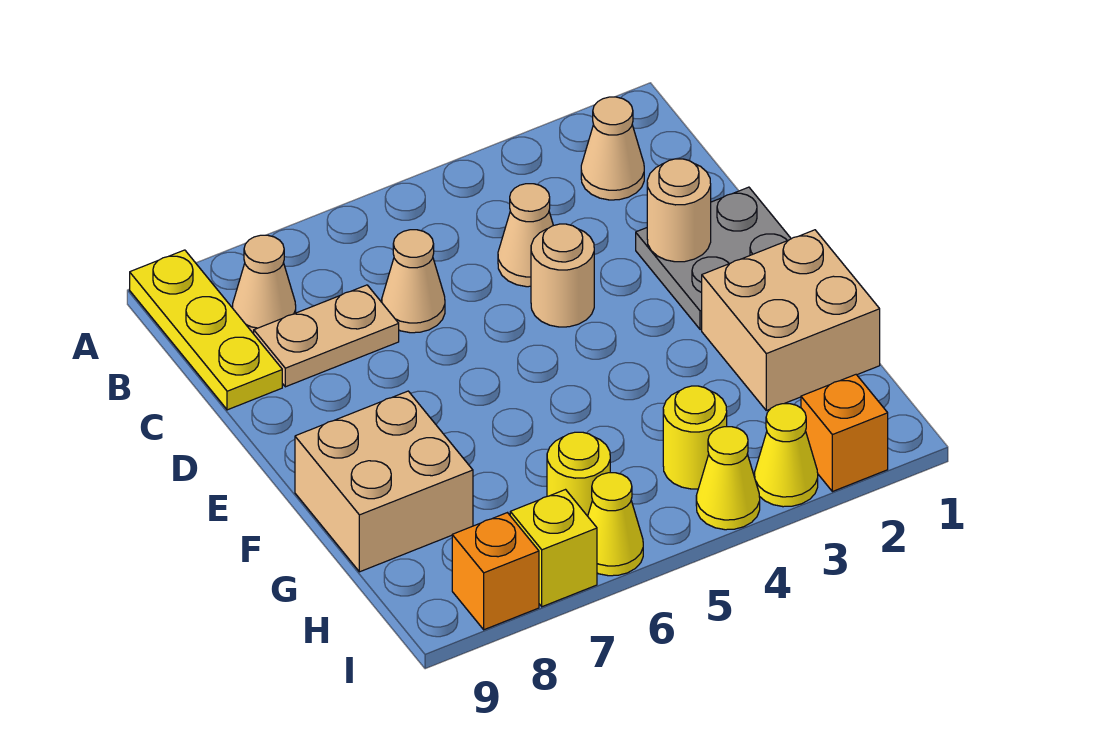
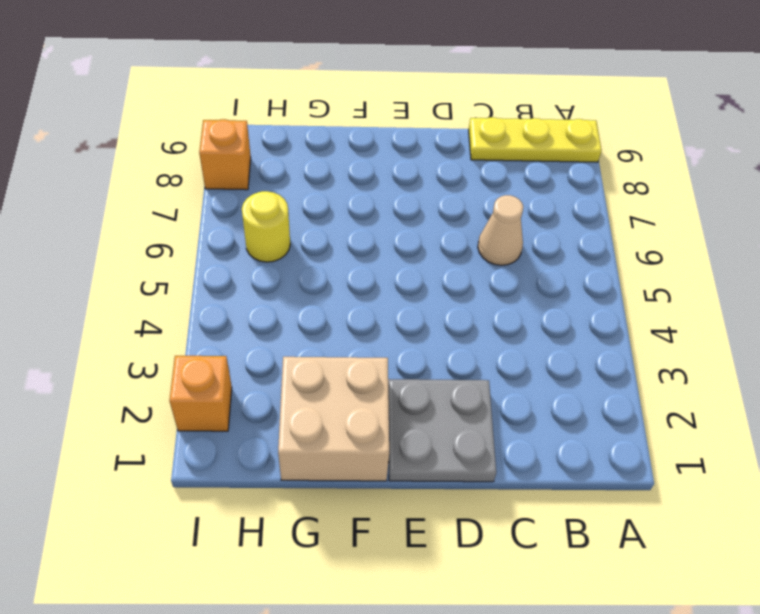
none -> tan 1x1 cone [581,97,644,200]
none -> tan 1x1 cone [233,235,296,334]
none -> tan 1x1 cone [498,184,553,287]

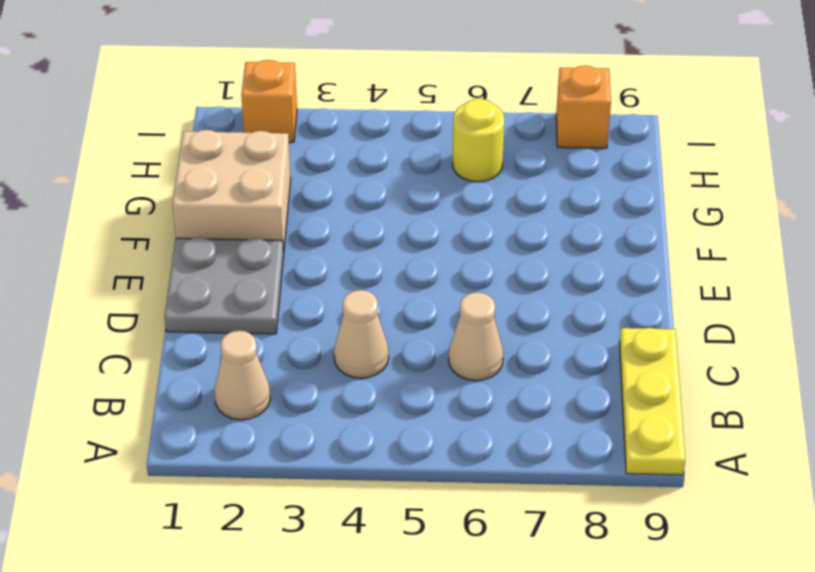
none -> tan 1x1 cone [233,235,296,334]
none -> tan 1x2 plate [254,285,399,387]
none -> tan 1x1 round brick [531,224,594,327]

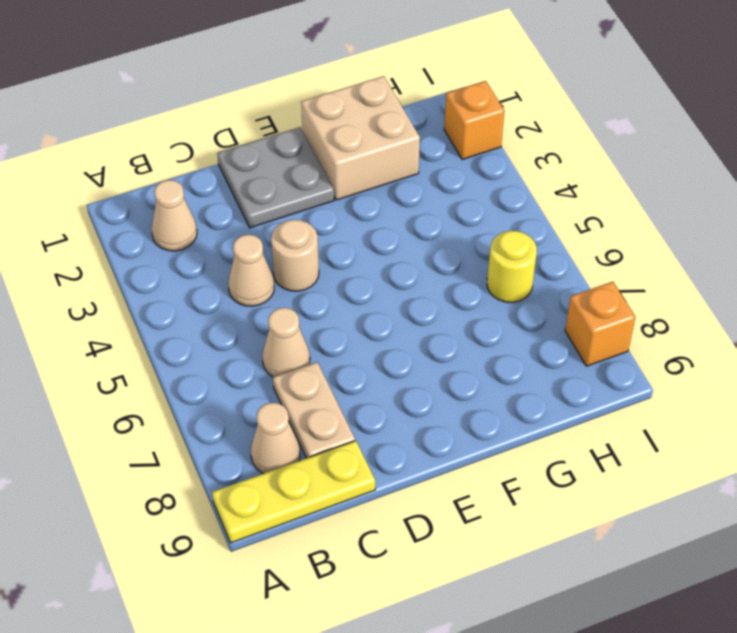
none -> tan 2x2 brick [295,391,473,572]
none -> yellow 1x1 round brick [663,386,727,489]
none -> yellow 1x1 cone [755,404,818,507]

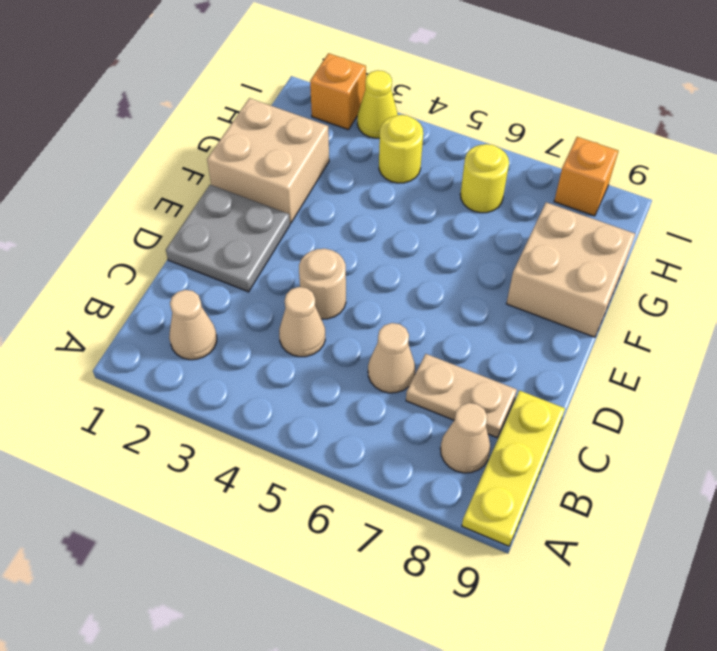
none -> yellow 1x1 cone [696,427,760,530]
none -> yellow 1x1 cone [588,473,643,576]
none -> yellow 1x1 brick [510,490,597,607]

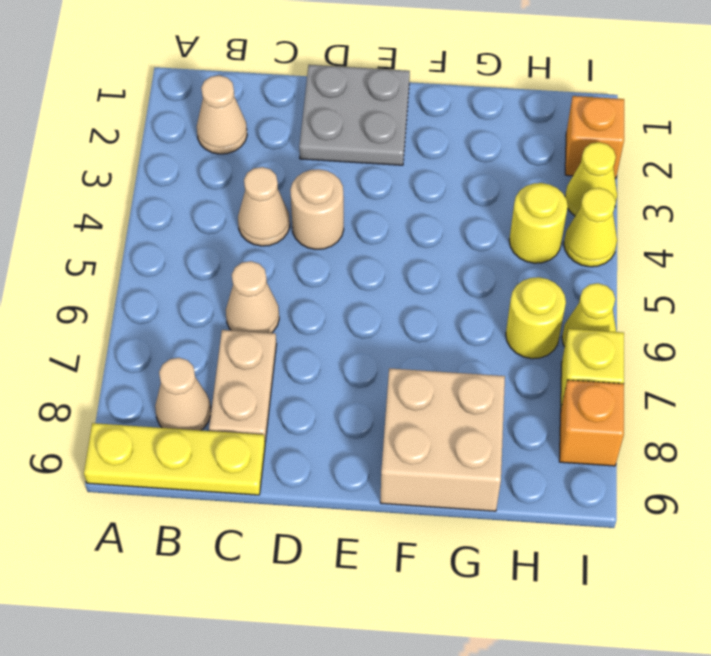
none -> tan 2x2 brick [702,230,880,410]
none -> tan 1x1 round brick [647,159,711,262]

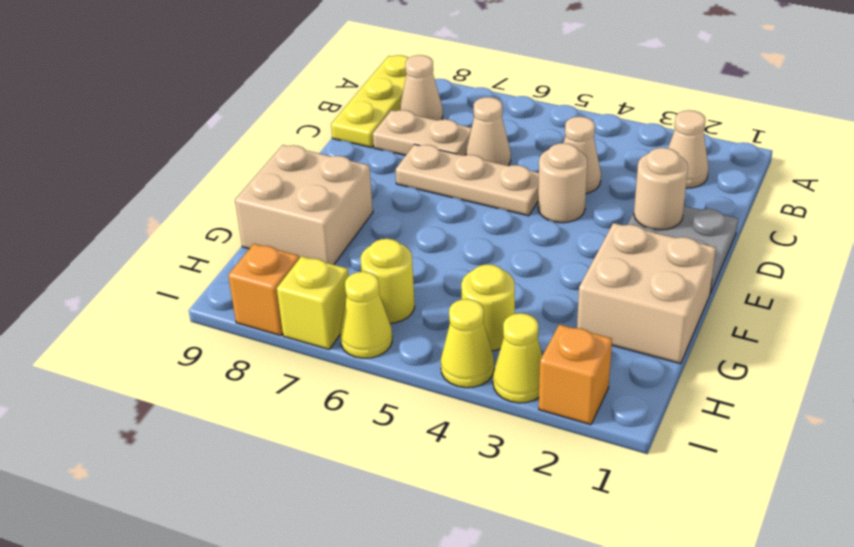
tan 1x3 plate [396,144,539,216] -> none

